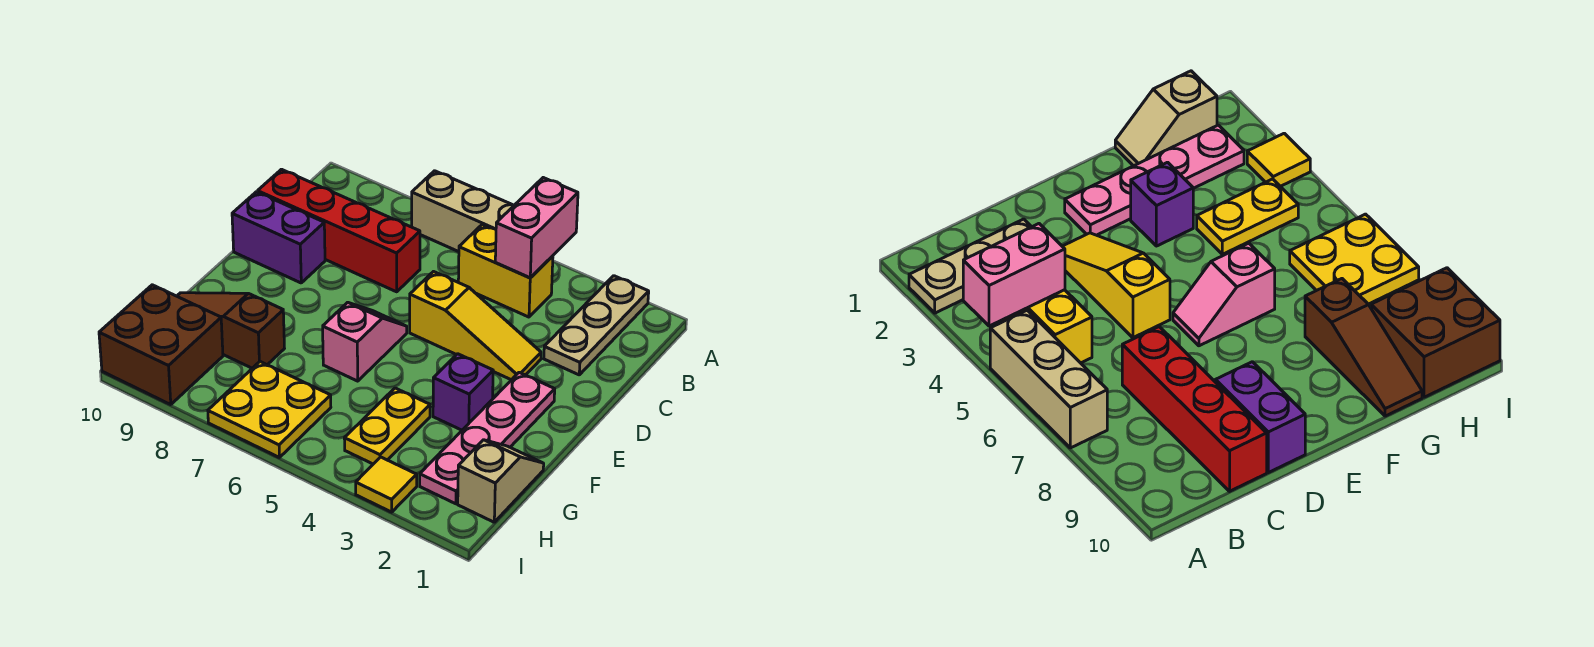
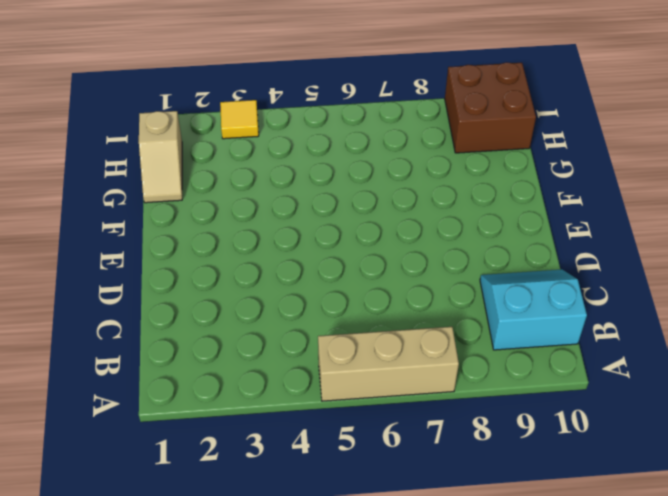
cyan 2x2 slope [480,269,587,350] -> red 1x4 brick [258,169,420,292]
none -> tan 1x3 plate [544,276,649,375]
none -> yellow 1x2 brick [458,225,553,317]
none -> yellow 1x3 slope [410,272,541,380]

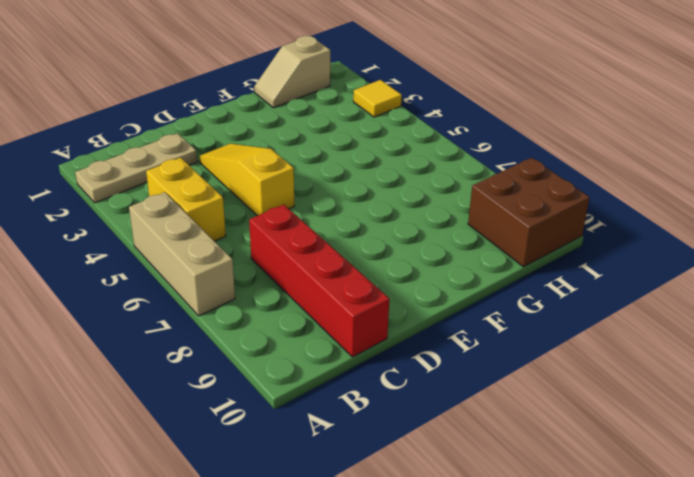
none -> purple 1x2 brick [232,192,325,283]
none -> pink 1x4 plate [420,372,555,504]
none -> pink 1x2 slope [323,302,407,381]

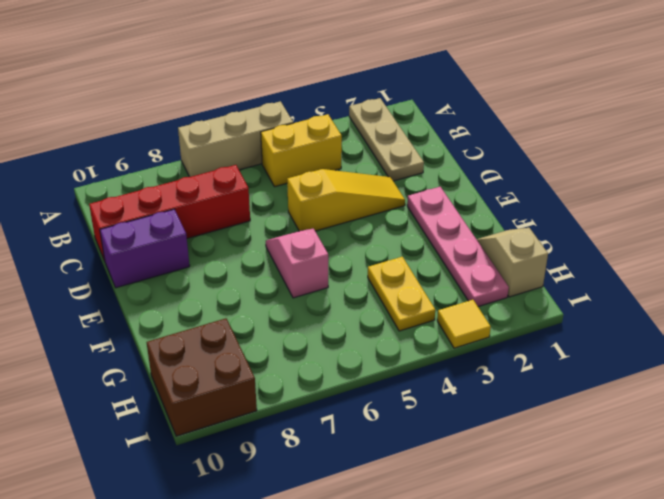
none -> purple 1x1 brick [433,354,493,430]
none -> brown 1x3 slope [177,293,284,368]
none -> yellow 2x2 plate [208,362,331,458]

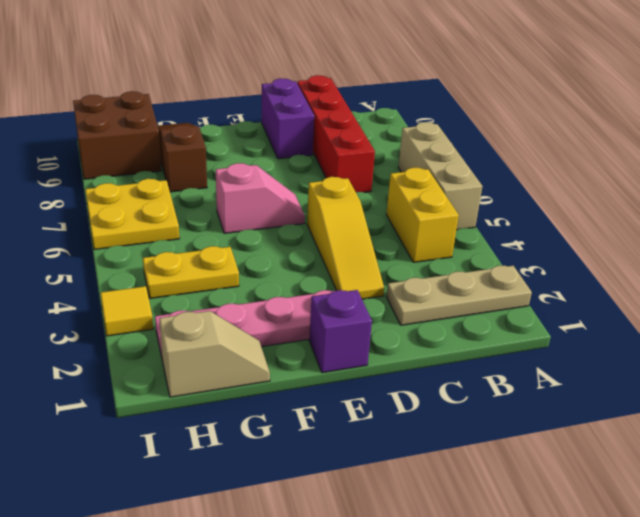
purple 1x1 brick [309,290,372,373] -> purple 1x1 brick moved to [433,354,493,430]
none -> pink 1x2 brick [495,178,578,278]

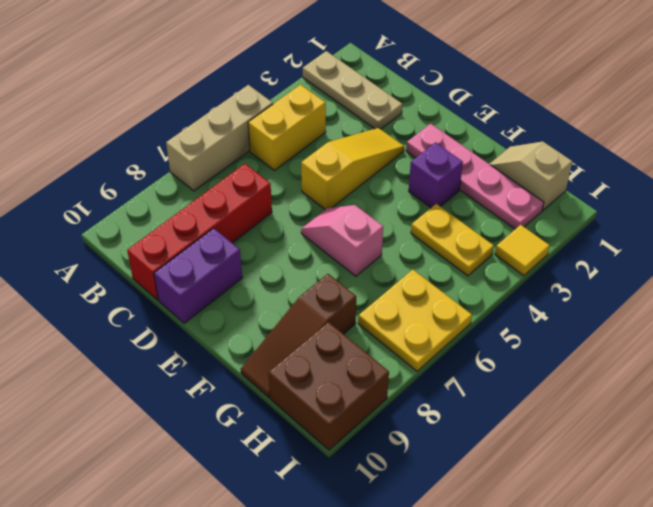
none -> pink 1x2 brick [495,178,578,278]

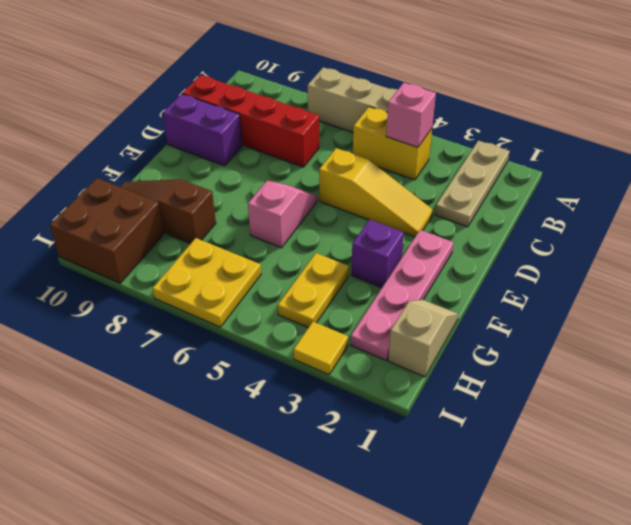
pink 1x1 brick [386,83,436,147] -> pink 1x2 brick [495,178,578,278]

